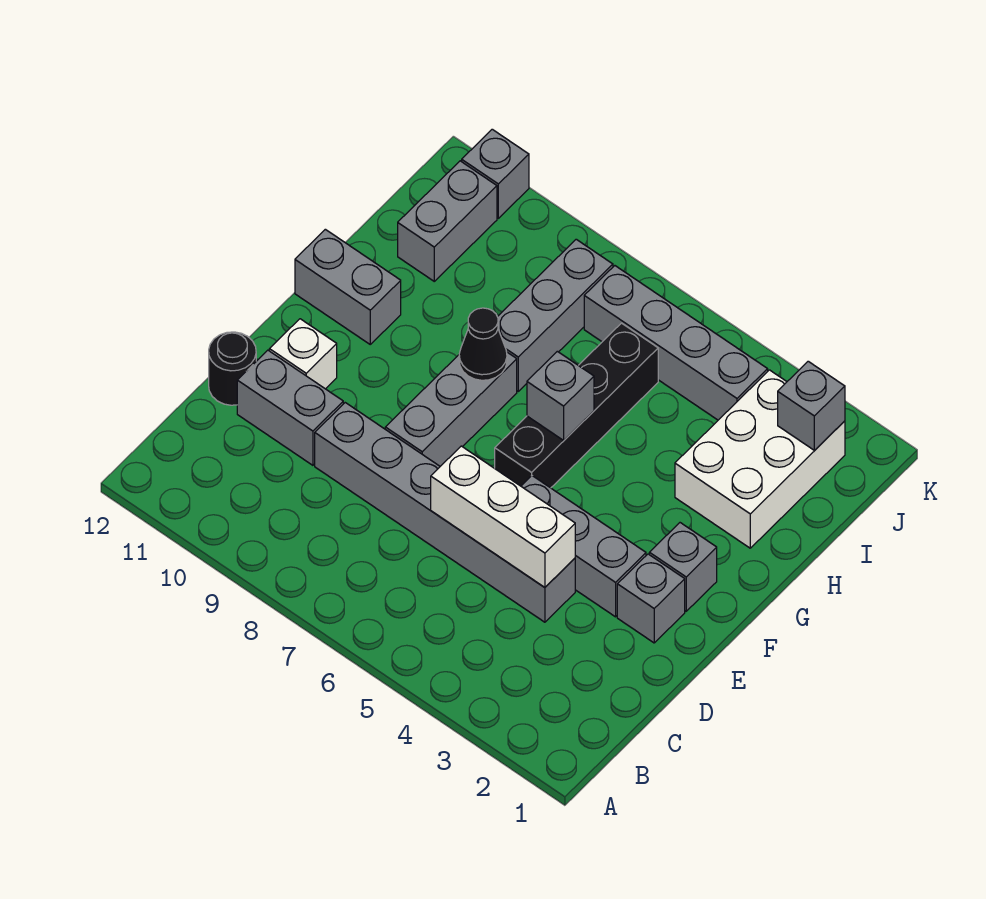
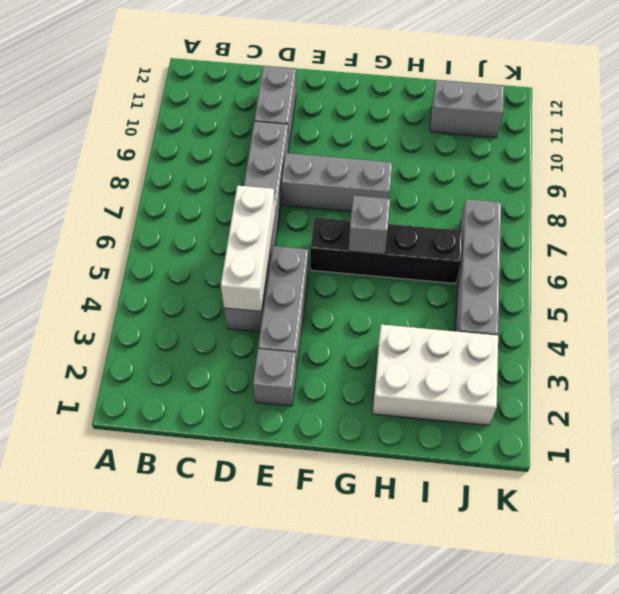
none -> black 1x1 round brick [209,332,256,405]
none -> white 1x1 brick [269,319,337,389]
none -> grey 1x1 brick [649,523,717,611]

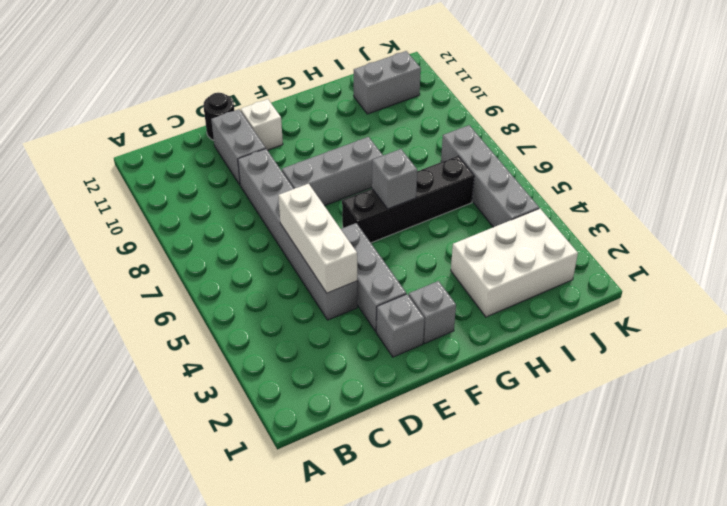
none -> grey 1x2 brick [295,229,401,344]
none -> grey 1x3 brick [498,239,613,391]
none -> grey 1x1 brick [462,129,529,218]

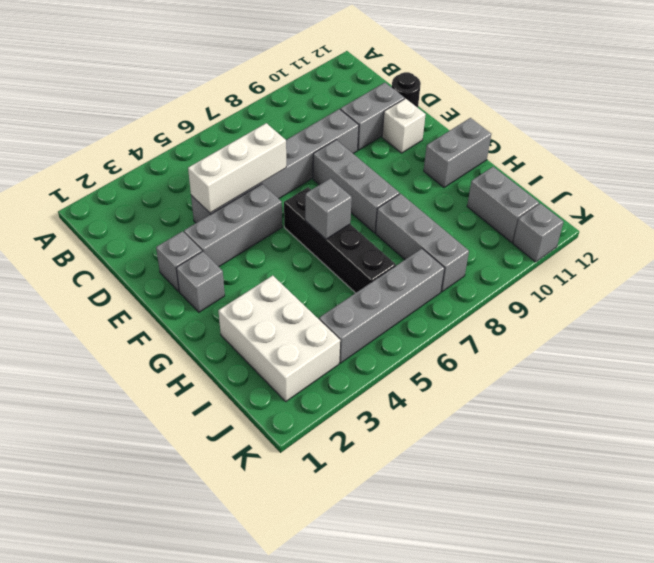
none -> black 1x1 cone [459,308,507,380]
none -> grey 1x1 brick [778,361,845,450]

